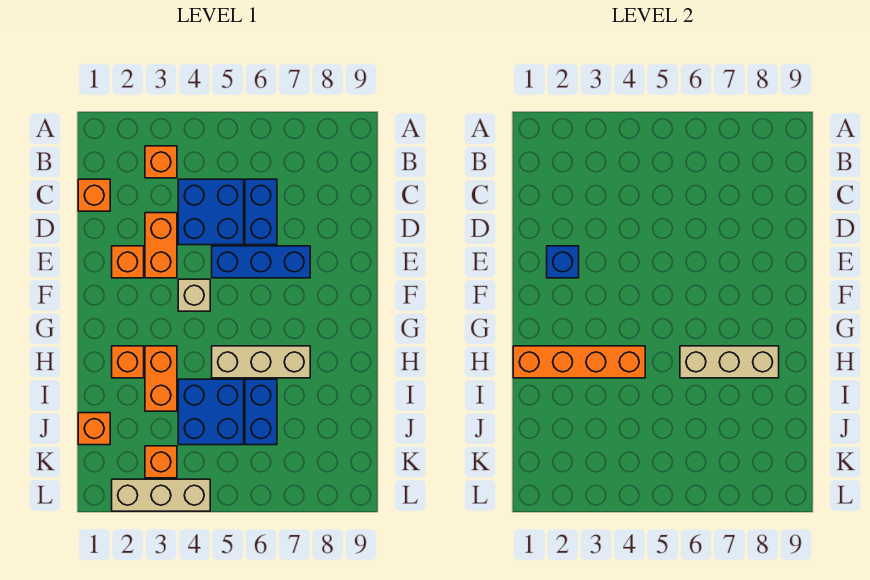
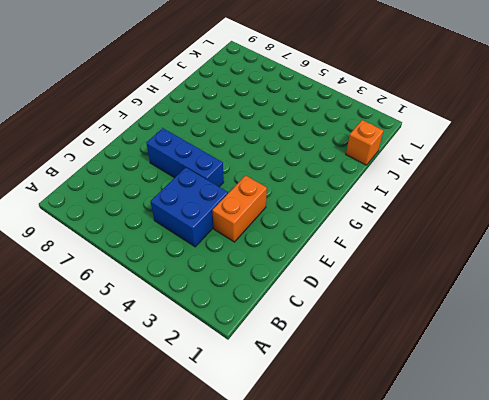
none -> orange 1x1 brick [145,146,177,178]
none -> orange 1x1 brick [78,179,110,211]
none -> blue 1x2 brick [245,179,277,245]

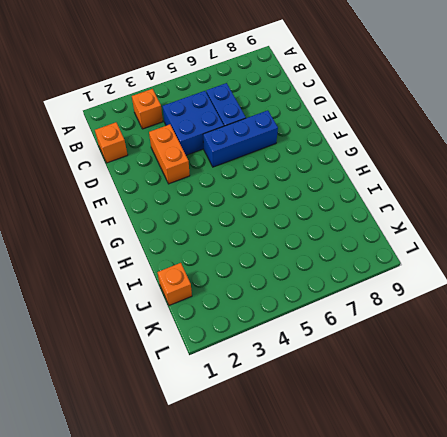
none -> orange 1x1 brick [112,246,144,278]
none -> tan 1x1 brick [178,279,210,311]
none -> orange 1x1 brick [112,346,144,378]

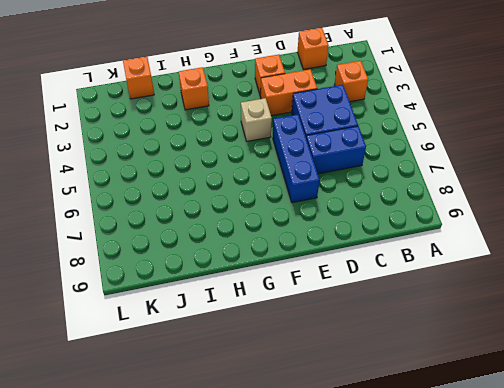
none -> orange 1x2 brick [145,346,177,411]
none -> tan 1x3 brick [212,346,310,378]
none -> blue 2x2 brick [178,379,244,445]

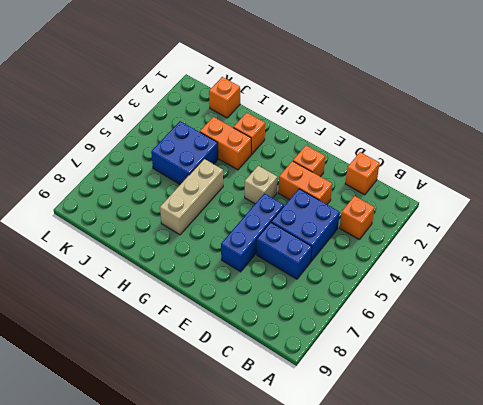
none -> blue 1x2 brick [245,379,277,445]
none -> orange 1x1 brick [145,446,177,478]
none -> tan 1x3 brick [112,479,210,511]

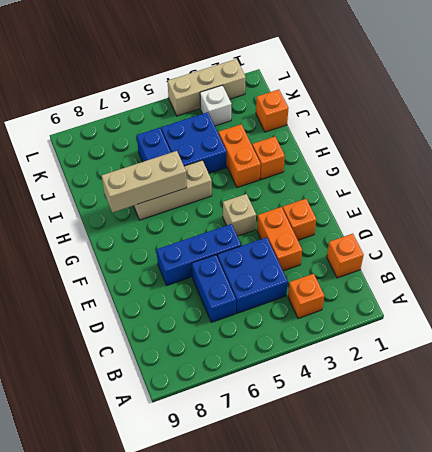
white 1x1 brick [200,85,232,126] -> orange 1x1 brick [145,446,177,478]
none -> blue 1x1 brick [547,246,579,278]
none -> orange 1x4 brick [513,346,645,378]

